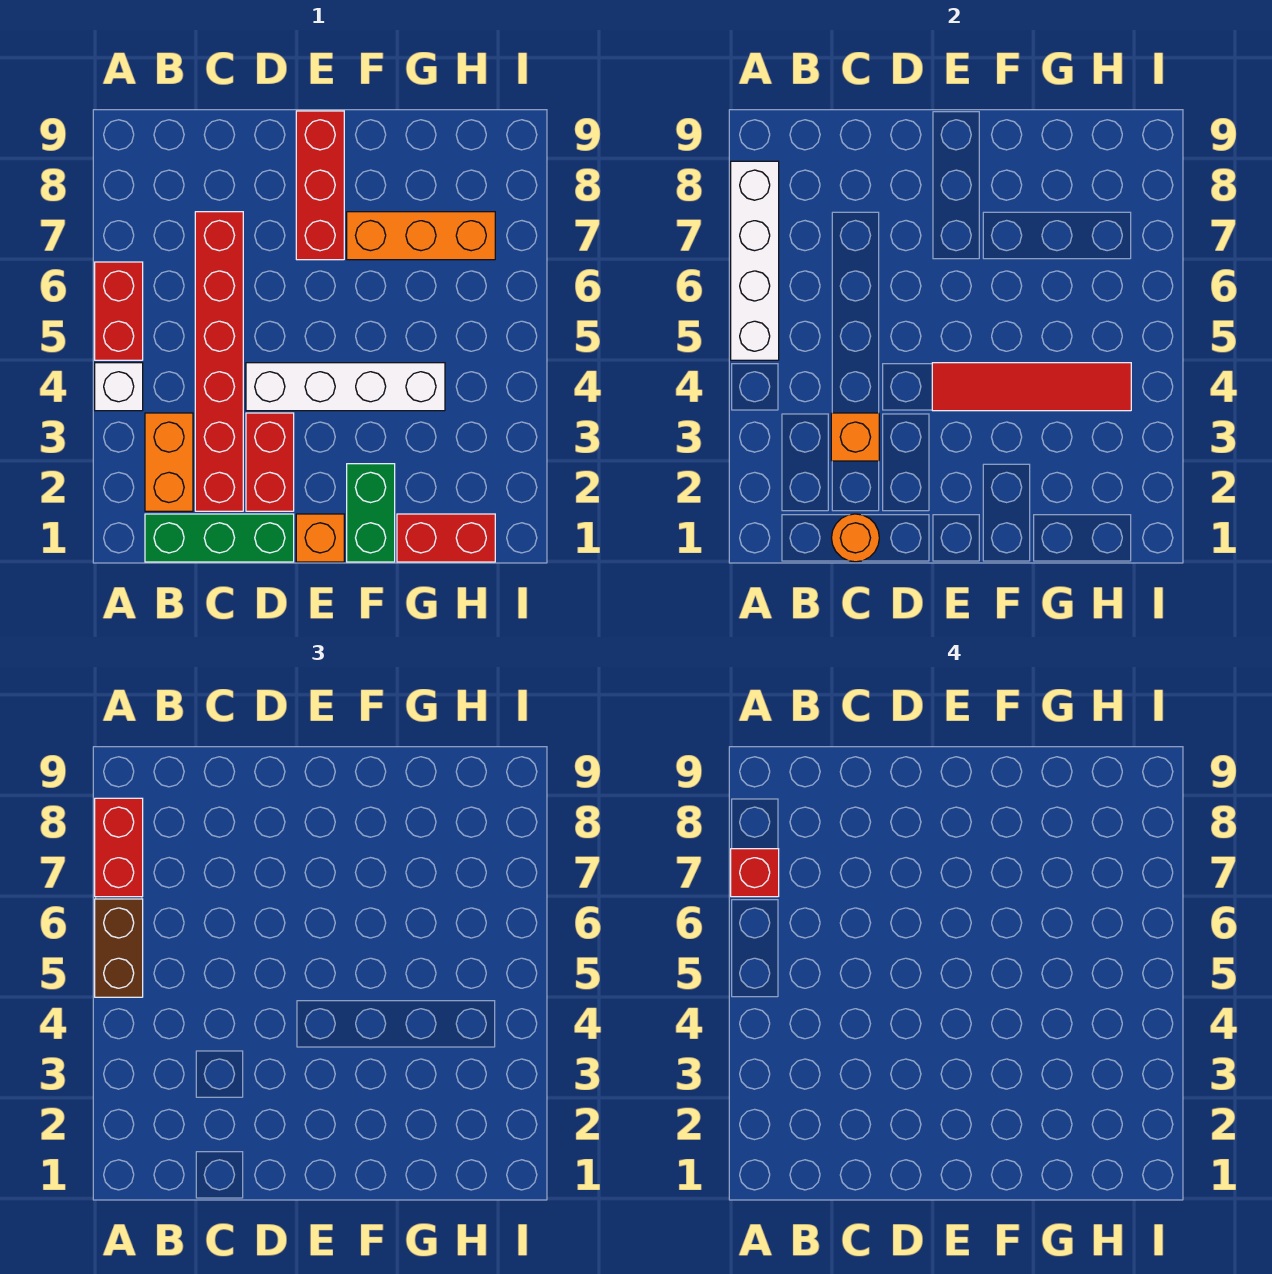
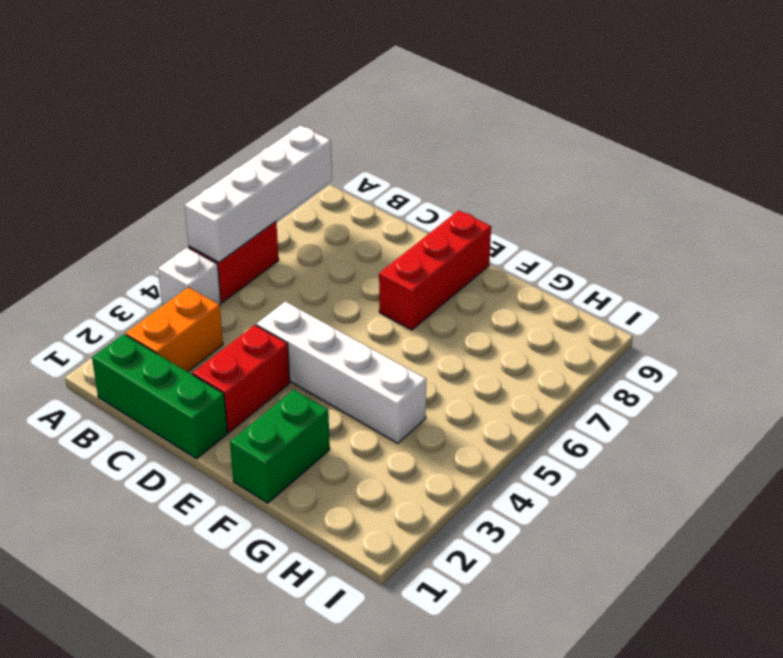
none -> red 1x6 brick [195,212,243,511]
none -> orange 1x1 brick [296,514,344,562]
none -> orange 1x3 brick [347,212,495,260]

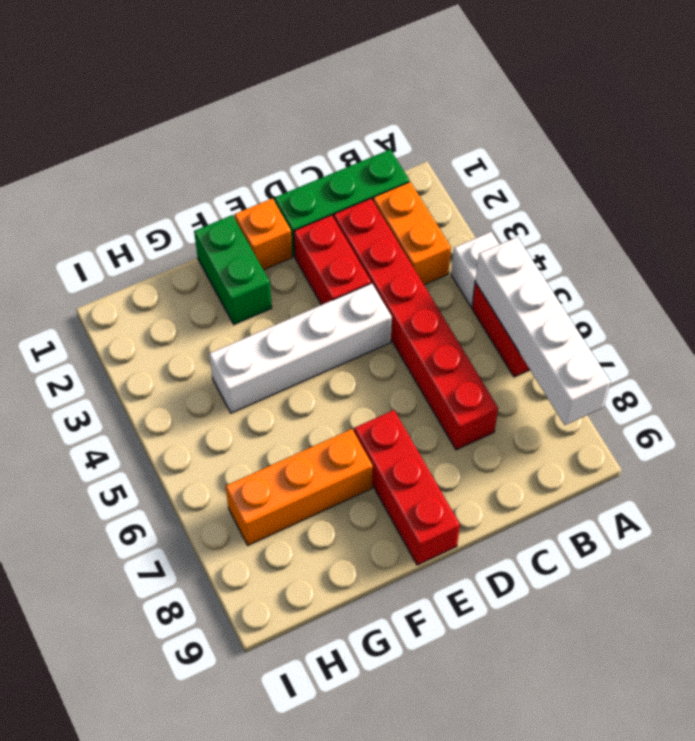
none -> red 1x2 brick [397,514,495,562]
none -> orange 1x1 round brick [832,514,879,562]
none -> orange 1x1 brick [831,413,879,461]

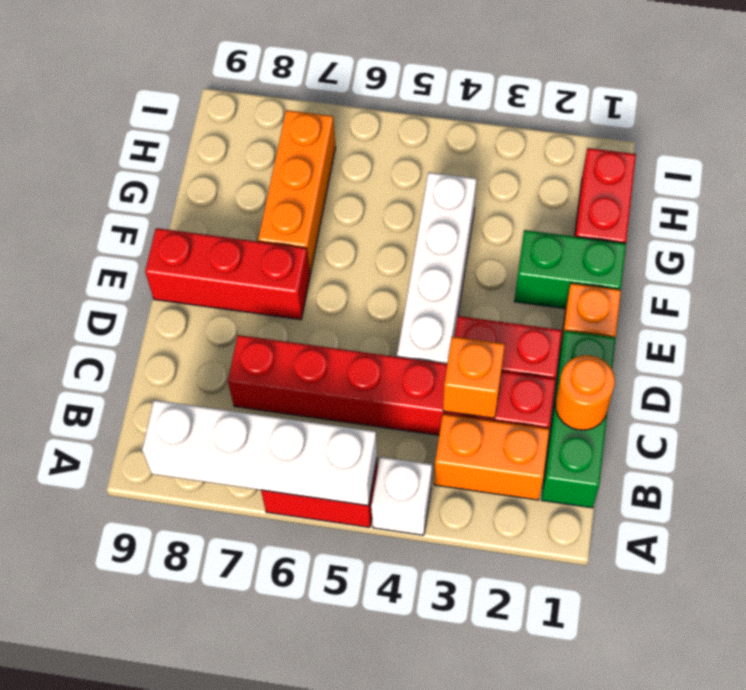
none -> red 1x4 tile [932,363,1131,411]
none -> brown 1x2 brick [95,899,143,997]
none -> red 1x2 brick [95,798,143,897]

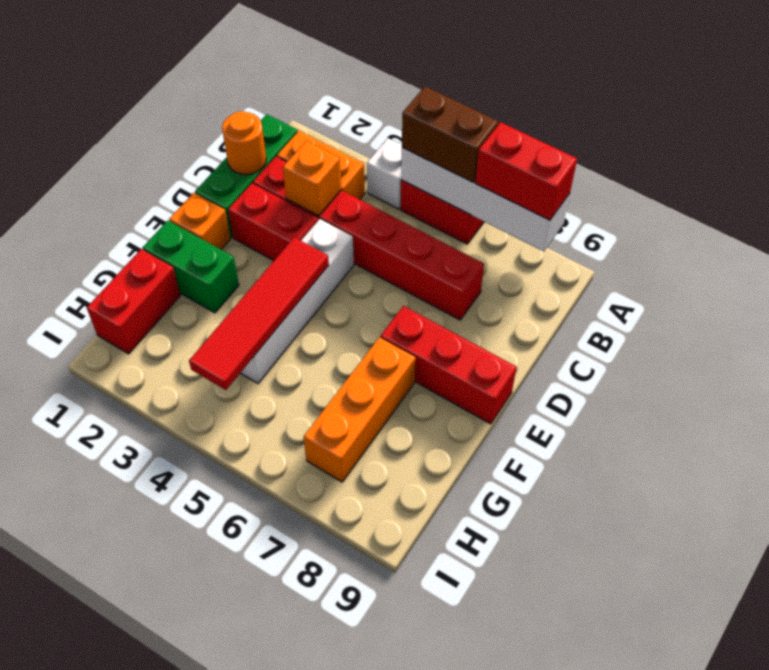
none -> red 1x1 brick [731,849,779,897]

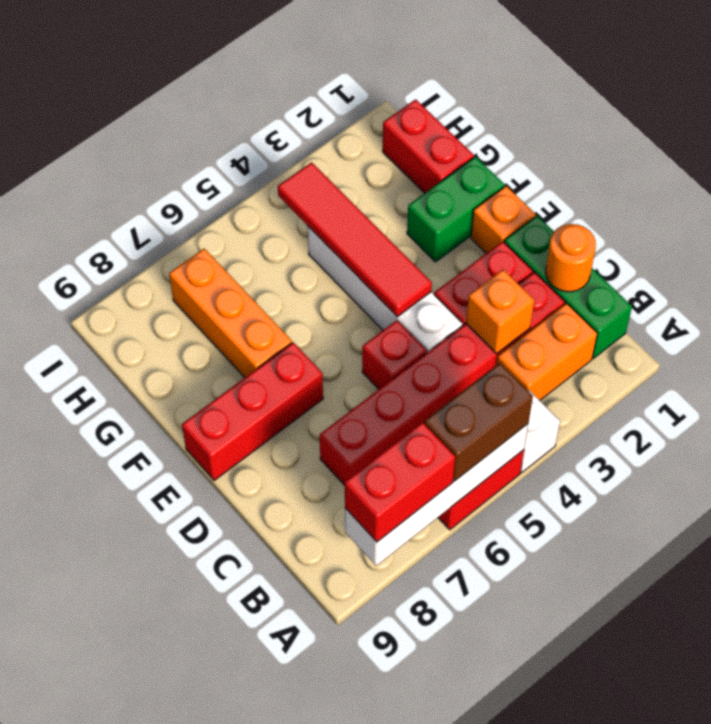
red 1x1 brick [362,320,427,389] -> red 1x1 brick moved to [731,849,779,897]

